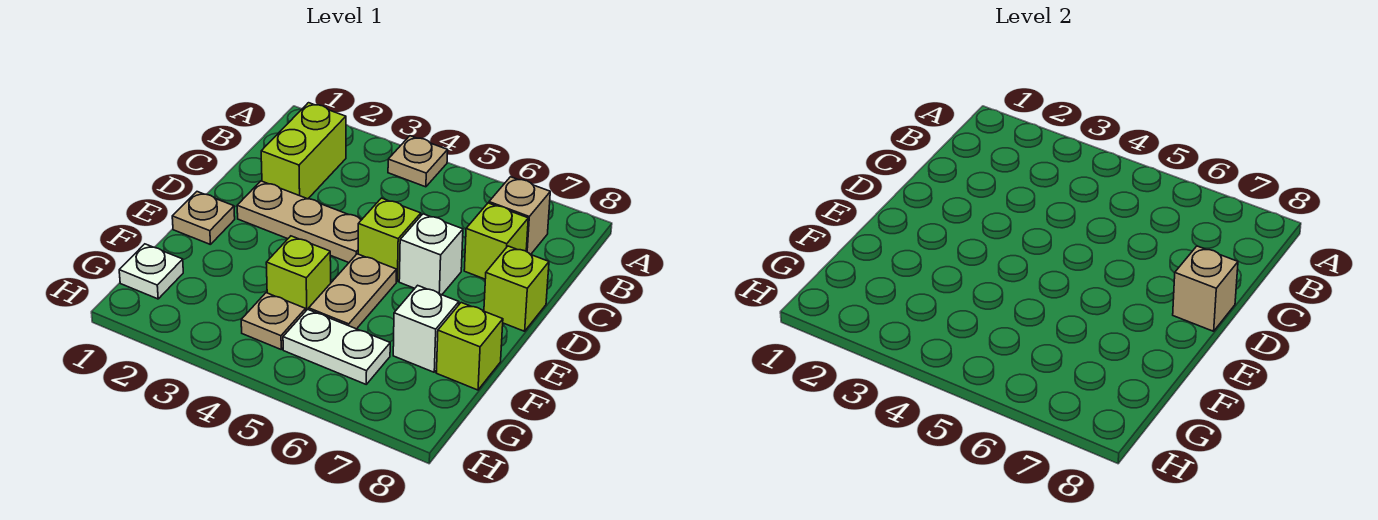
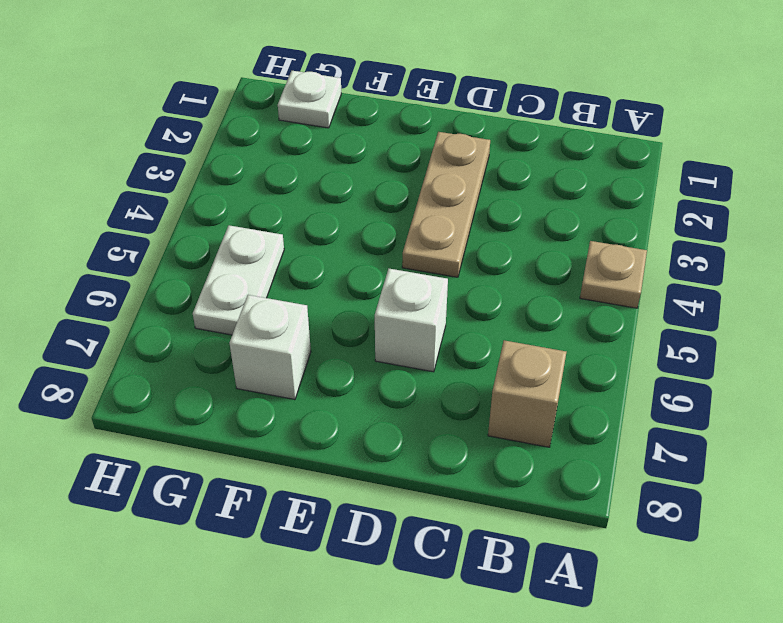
none -> lime 1x2 brick [261,103,346,199]
none -> lime 1x1 brick [464,203,528,279]
none -> lime 1x1 brick [358,198,421,281]

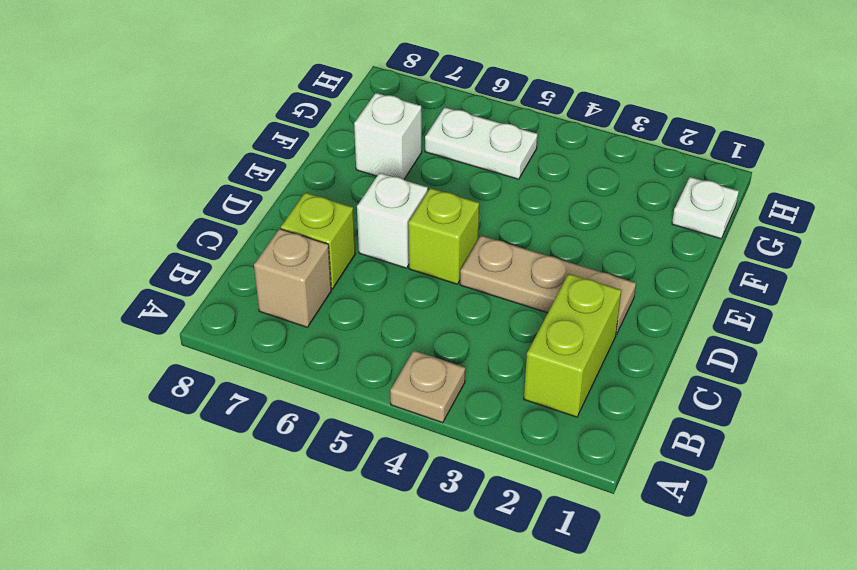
none -> lime 1x1 brick [484,246,549,331]
none -> tan 1x1 plate [172,192,235,245]
none -> tan 1x2 plate [309,254,397,329]

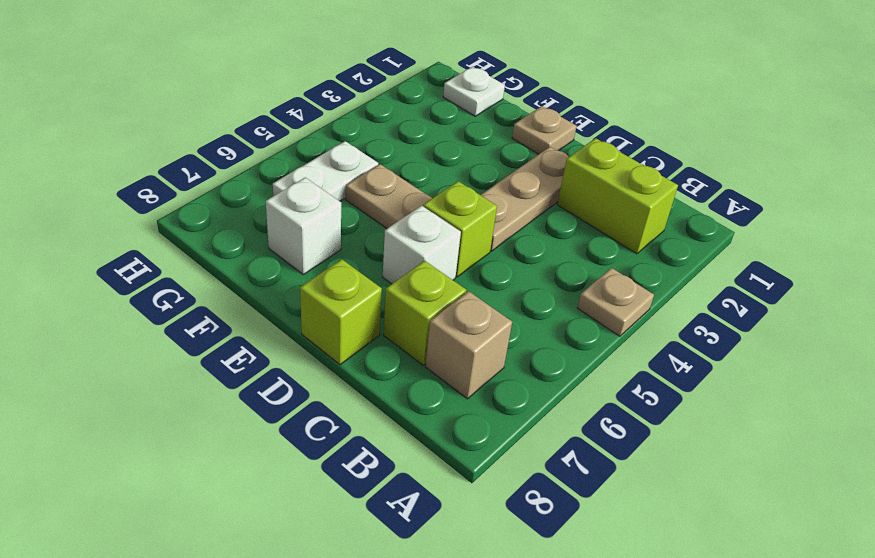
none -> lime 1x1 brick [266,236,331,310]
none -> lime 1x1 brick [436,303,503,390]
none -> tan 1x1 plate [241,293,306,349]

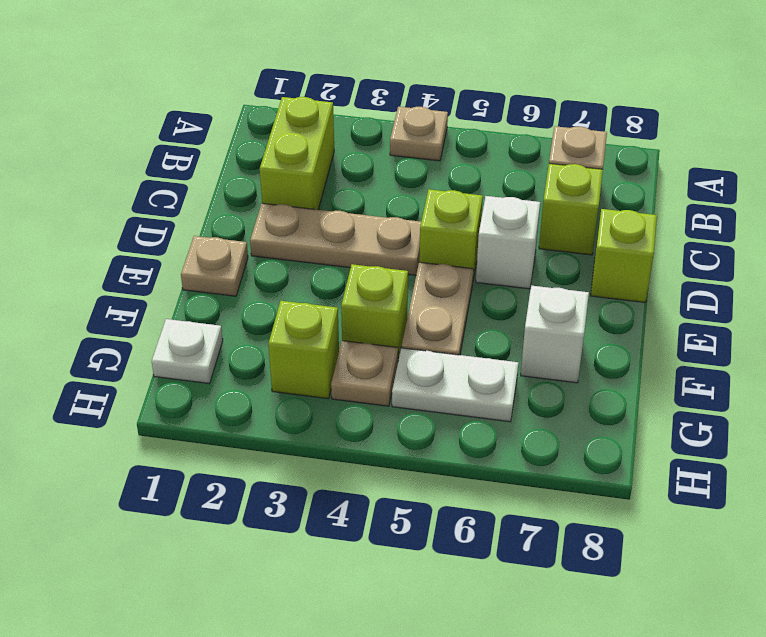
lime 1x1 brick [268,301,339,399] -> lime 1x1 brick moved to [436,303,503,390]
none -> tan 1x1 brick [1173,246,1238,331]

